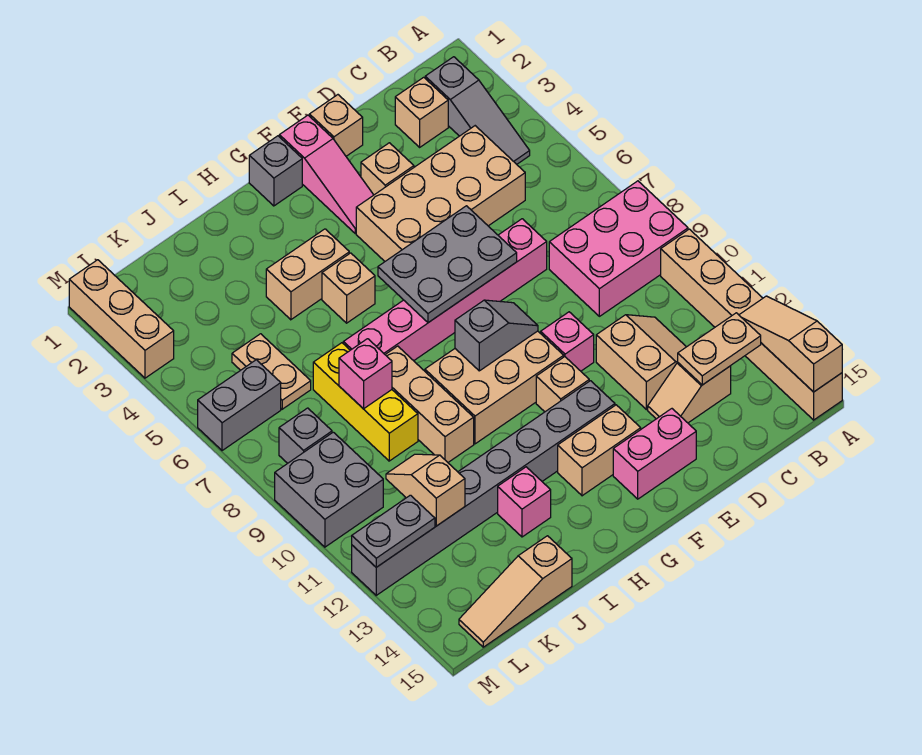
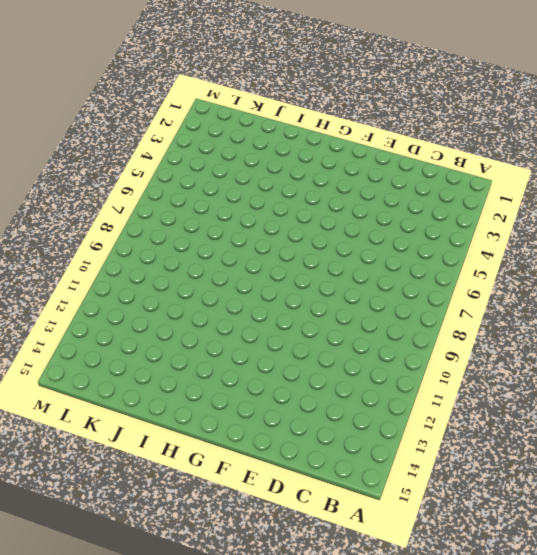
none -> pink 2x3 brick [549,181,688,316]
none -> tan 1x6 brick [661,229,842,420]
none -> grey 1x3 slope [425,57,530,164]
none -> tan 1x1 brick [395,77,448,147]

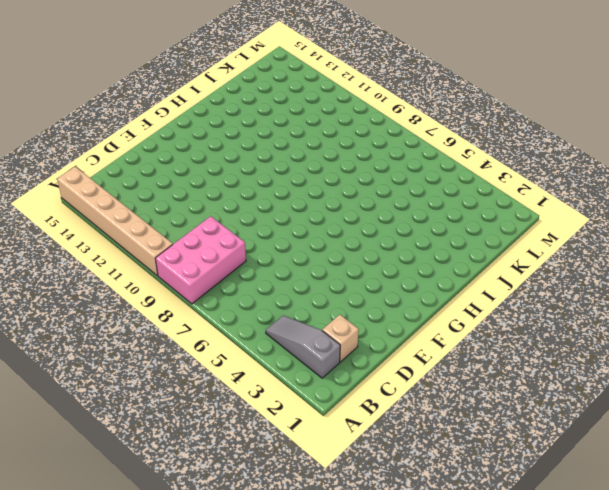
none -> tan 2x4 brick [356,126,525,261]
none -> tan 2x2 slope [596,315,686,410]
none -> tan 1x2 slope [648,363,731,423]
none -> pink 1x6 brick [343,219,547,361]

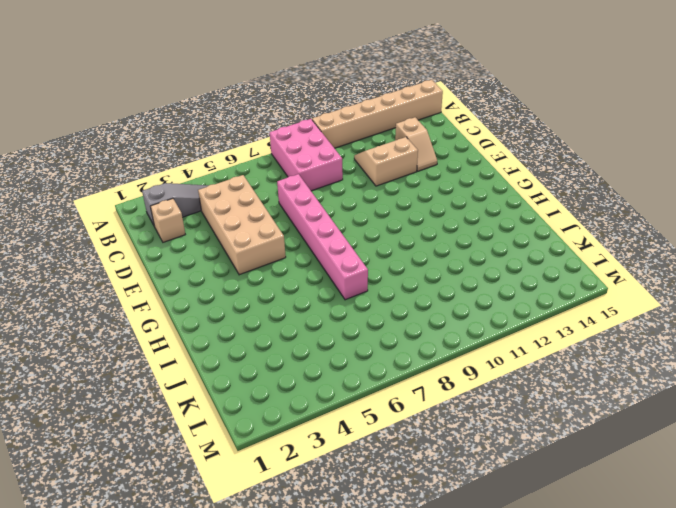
none -> tan 1x1 brick [309,95,363,156]
none -> tan 1x1 brick [361,143,414,195]
none -> pink 1x1 brick [541,312,594,371]
none -> pink 1x2 brick [613,409,696,499]

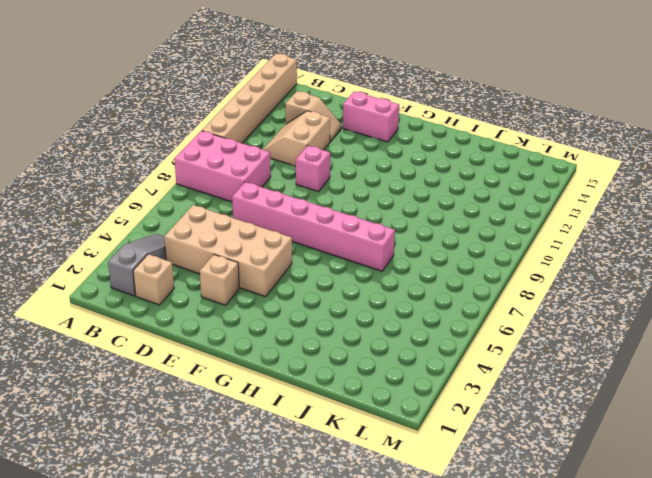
none -> tan 1x1 brick [309,95,363,156]
none -> pink 1x3 slope [279,115,373,233]
none -> tan 2x3 brick [425,331,564,444]
none -> tan 1x1 brick [536,357,589,412]

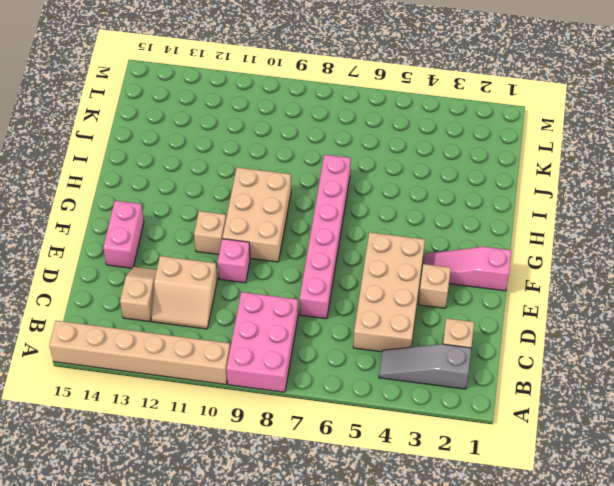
none -> tan 1x1 brick [309,95,363,156]
none -> grey 1x8 brick [352,381,615,595]
none -> tan 1x2 brick [558,405,641,496]
none -> grey 1x1 brick [249,136,302,206]

